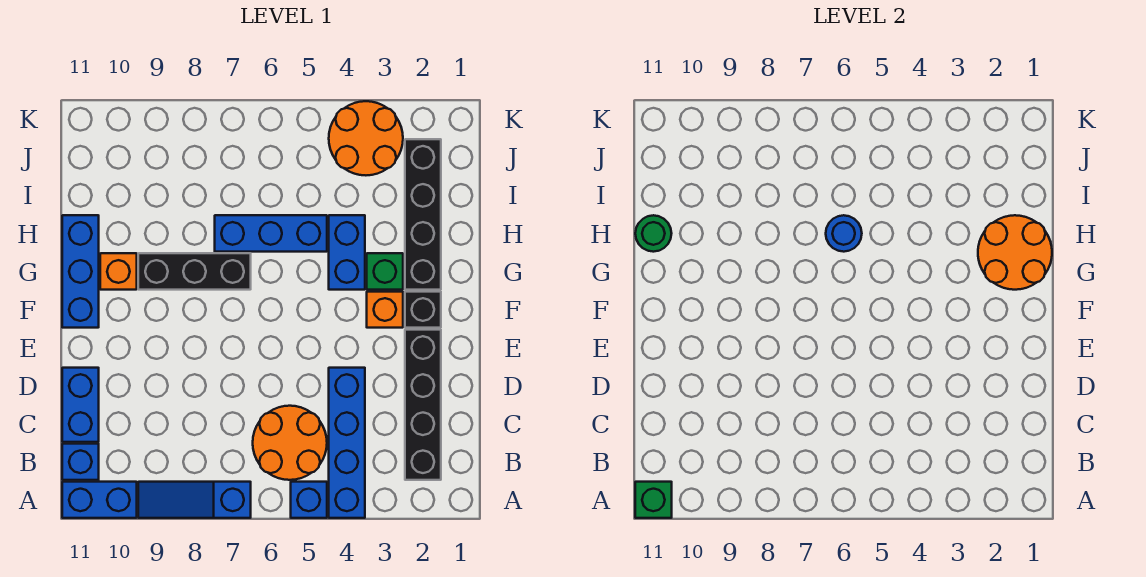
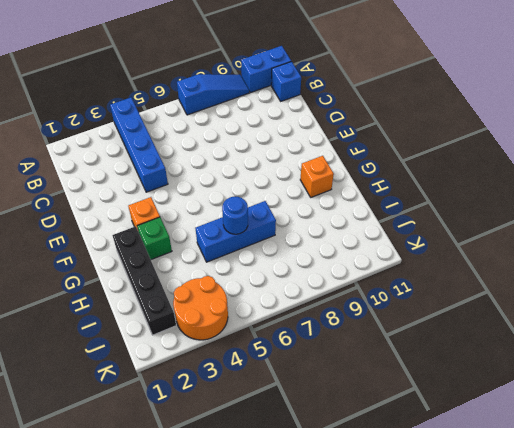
none -> blue 1x1 brick [291,482,327,518]
none -> black 1x4 brick [405,330,441,480]
none -> orange 2x2 round brick [253,406,327,480]

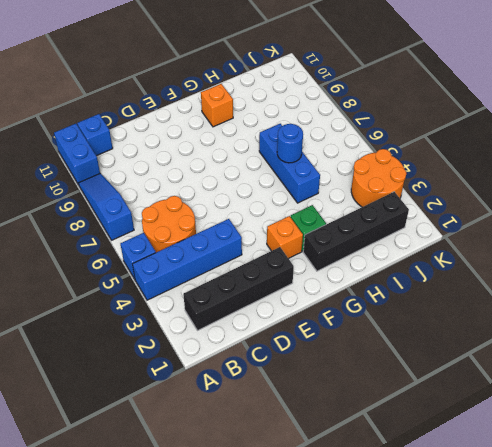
none -> blue 1x2 brick [62,368,99,442]
none -> black 1x1 brick [405,292,441,328]
none -> blue 1x3 brick [62,215,99,328]

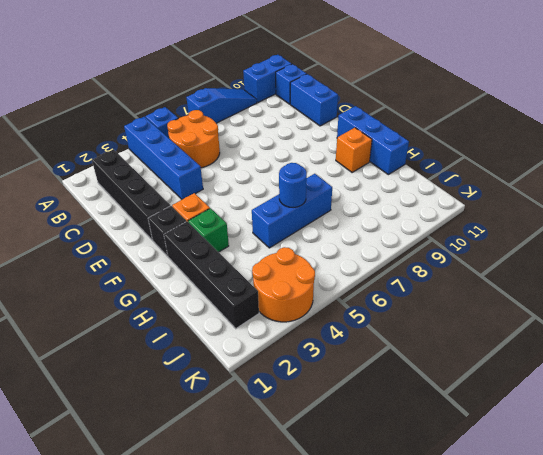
none -> blue 1x2 brick [329,215,365,290]
none -> black 1x3 brick [138,253,251,290]
none -> green 1x1 brick [635,482,672,518]

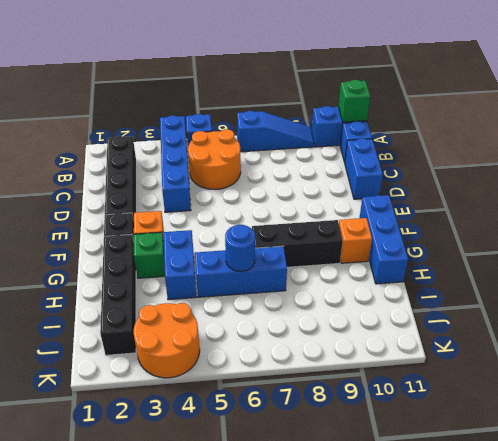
none -> orange 2x2 round brick [978,215,1052,290]
none -> green 1x1 round brick [635,215,672,252]

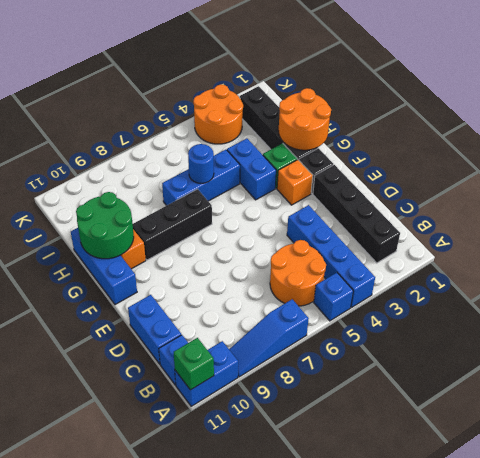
green 2x2 round brick [76,192,134,259] -> green 1x1 round brick [635,215,672,252]

